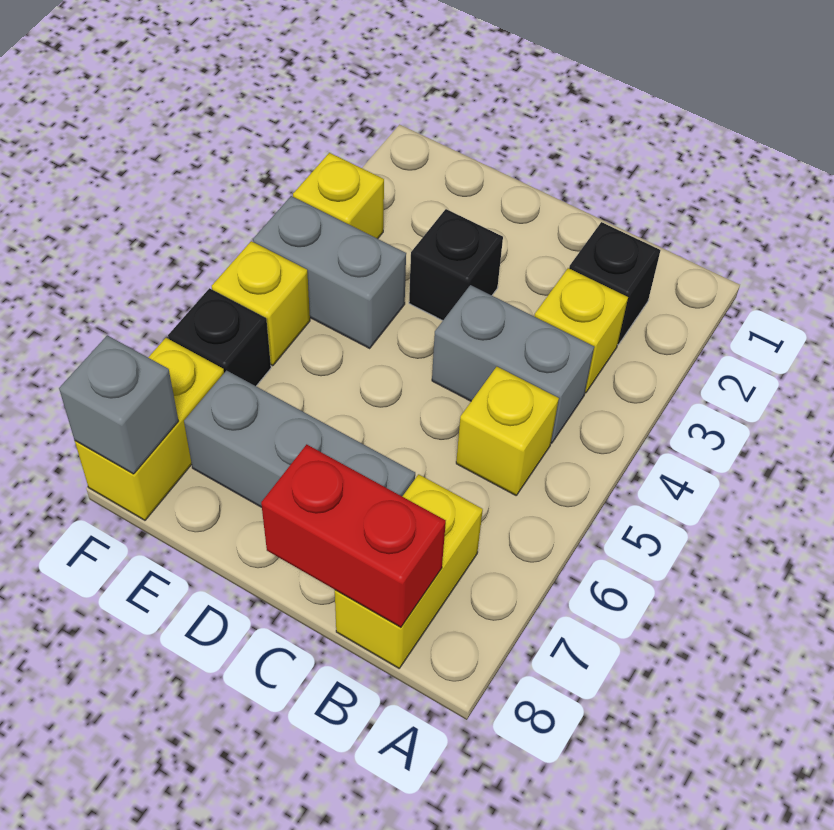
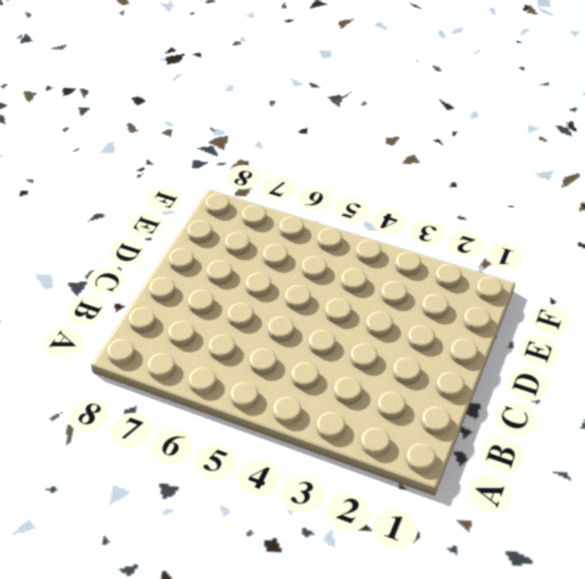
none -> black 1x1 brick [569,222,660,345]
none -> yellow 1x1 brick [534,268,628,393]
none -> grey 1x2 brick [432,285,594,443]

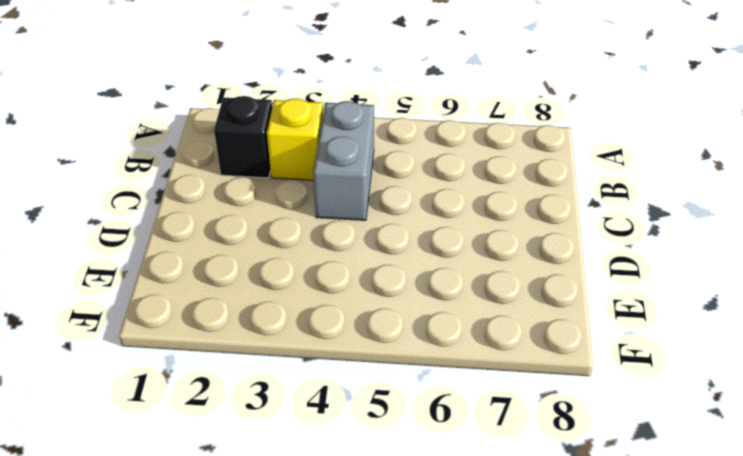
none -> yellow 1x1 brick [456,367,559,495]
none -> yellow 1x2 brick [335,474,483,668]
none -> grey 1x3 brick [184,370,415,507]

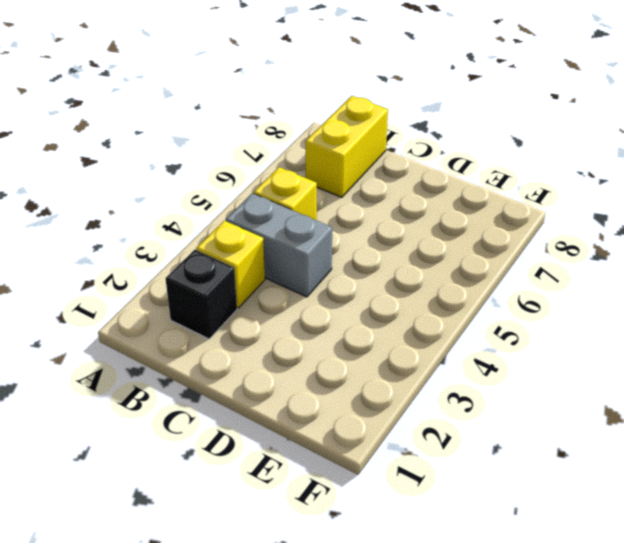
none -> grey 1x3 brick [184,370,415,507]
none -> black 1x1 brick [409,209,503,321]
none -> grey 1x2 brick [253,196,406,348]

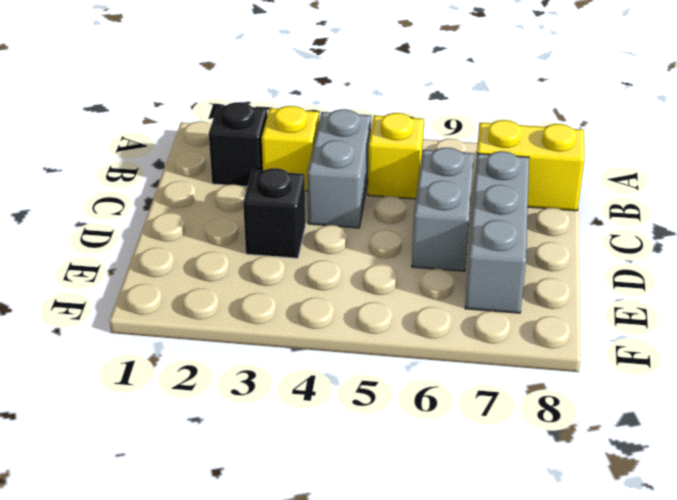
grey 1x2 brick [412,148,474,271] -> grey 1x2 brick moved to [253,196,406,348]
none -> yellow 1x1 brick [293,153,384,239]
none -> yellow 1x1 brick [212,241,310,366]
none -> black 1x1 brick [168,288,271,386]

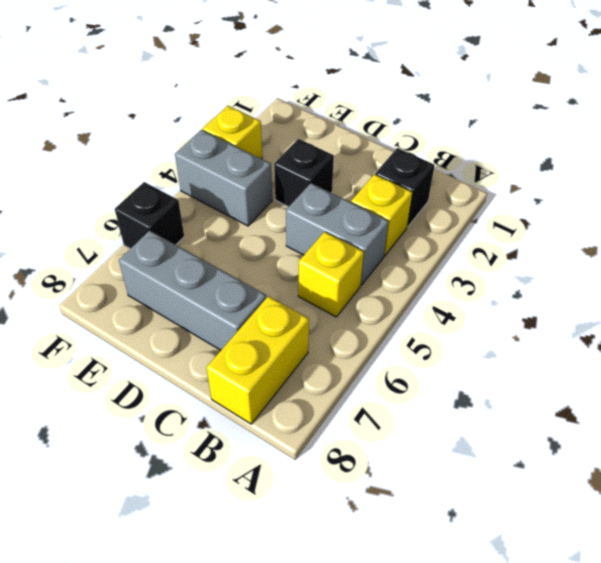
none -> yellow 1x1 brick [212,241,310,366]
none -> yellow 1x2 brick [75,338,224,520]
none -> red 1x2 brick [261,444,446,627]

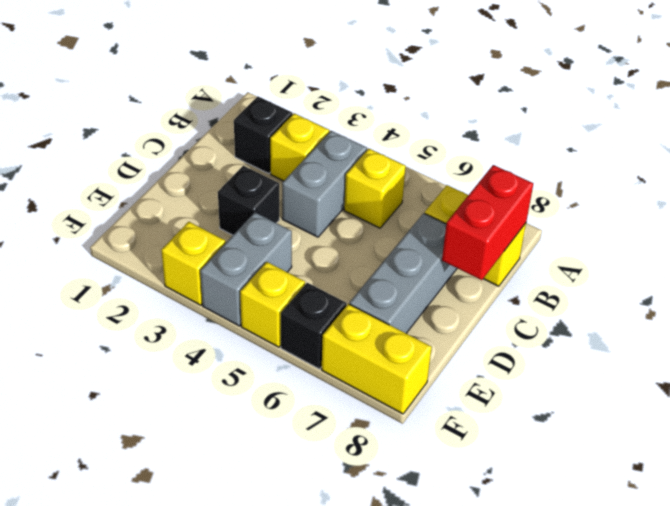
none -> grey 1x1 brick [59,335,178,474]

